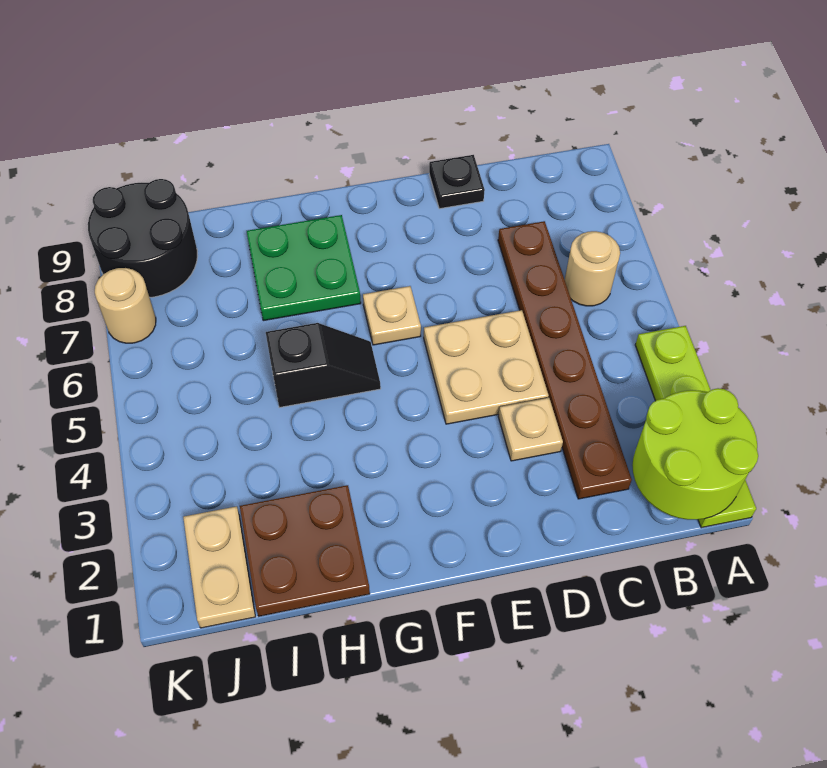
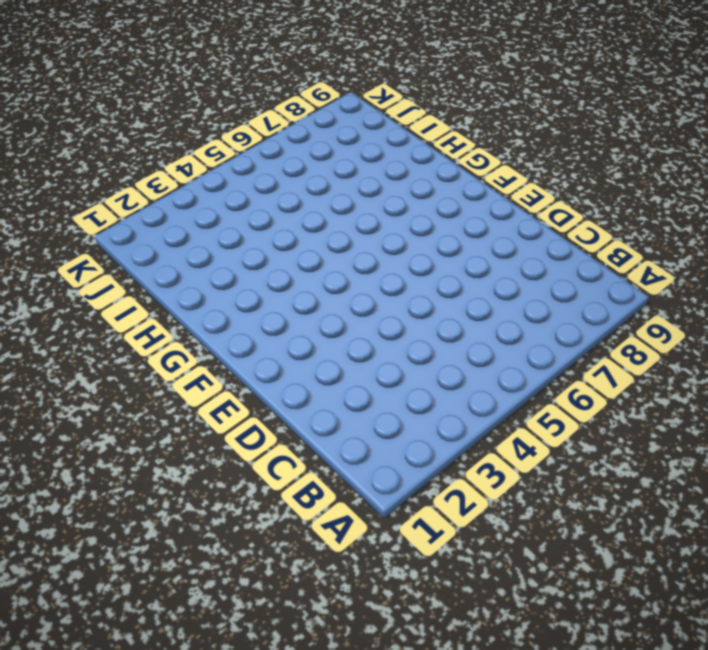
none -> lime 1x4 plate [635,326,756,528]
none -> tan 1x1 round brick [565,231,620,306]
none -> brown 1x6 plate [498,221,632,499]

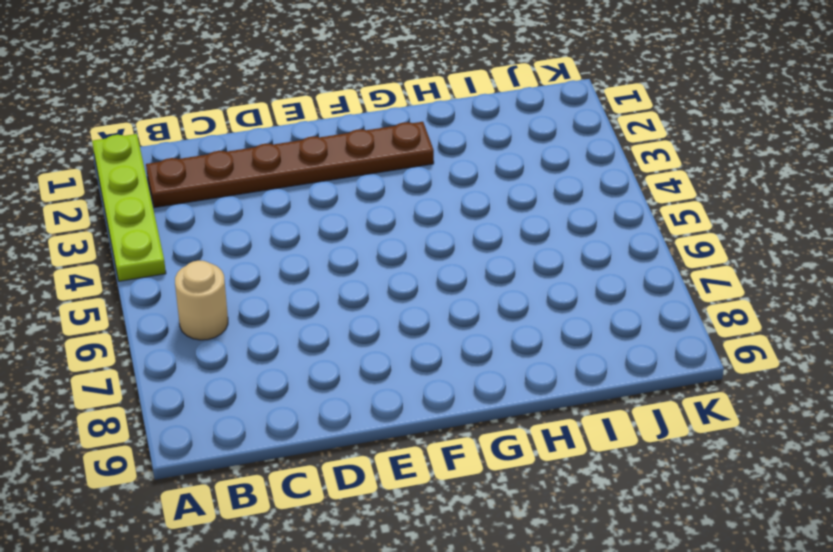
brown 1x6 plate [146,122,434,208] -> brown 1x6 plate turned to [498,221,632,499]
none -> tan 1x1 plate [498,398,563,461]
none -> tan 2x2 plate [424,310,549,424]
none -> black 1x1 plate [429,155,485,209]

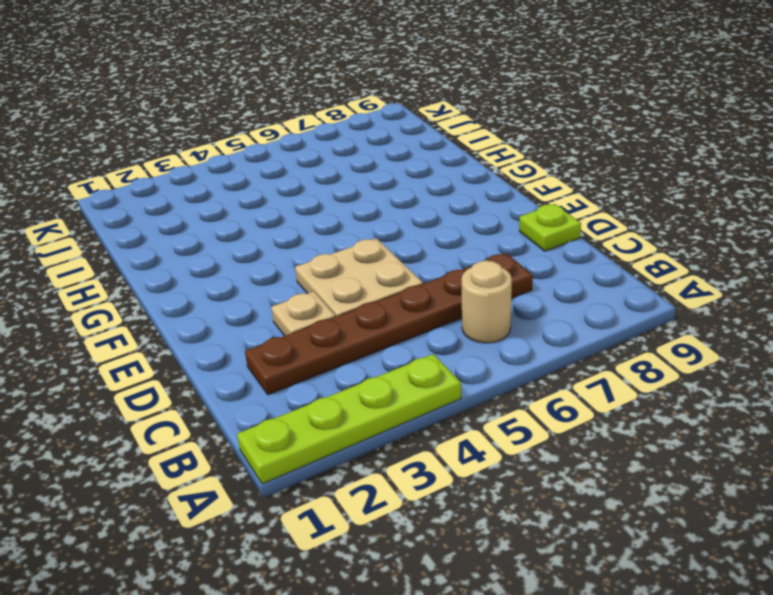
lime 1x1 plate [519,204,581,251] -> black 1x1 plate [429,155,485,209]
none -> tan 1x1 plate [363,286,421,345]
none -> black 1x2 slope [266,323,381,408]
none -> green 2x2 plate [247,215,361,321]

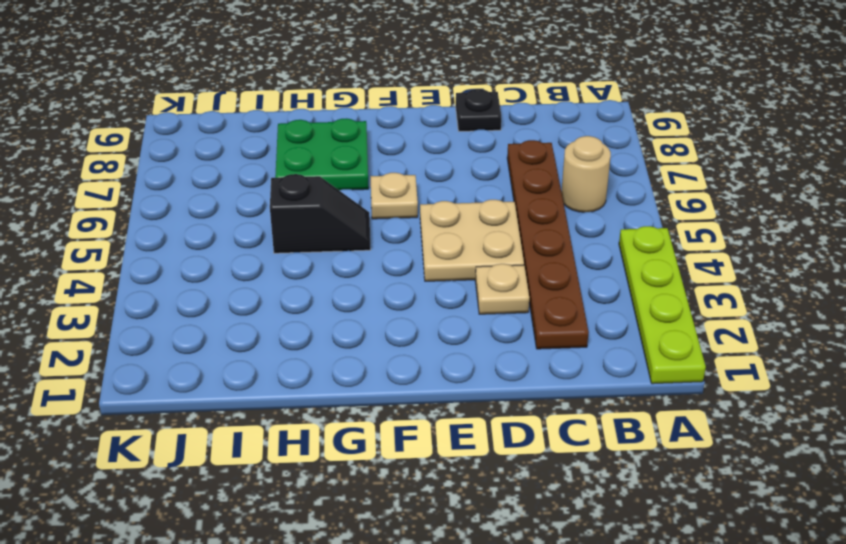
none -> brown 2x2 plate [240,485,370,616]
none -> tan 1x2 plate [183,506,255,628]
none -> black 2x2 round brick [88,179,197,297]

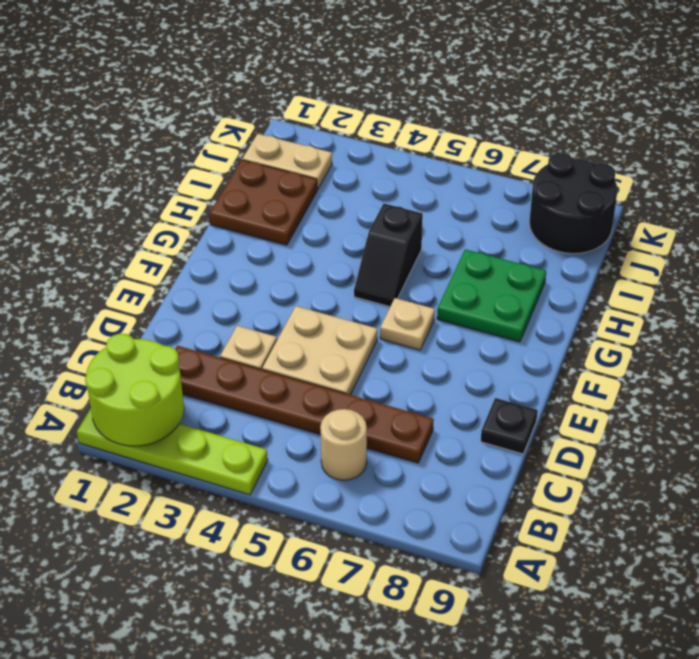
none -> tan 1x1 round brick [95,268,156,343]

